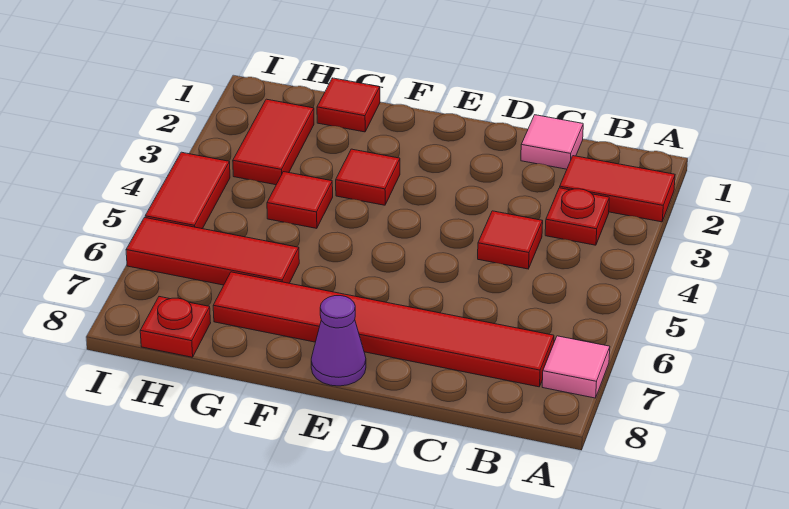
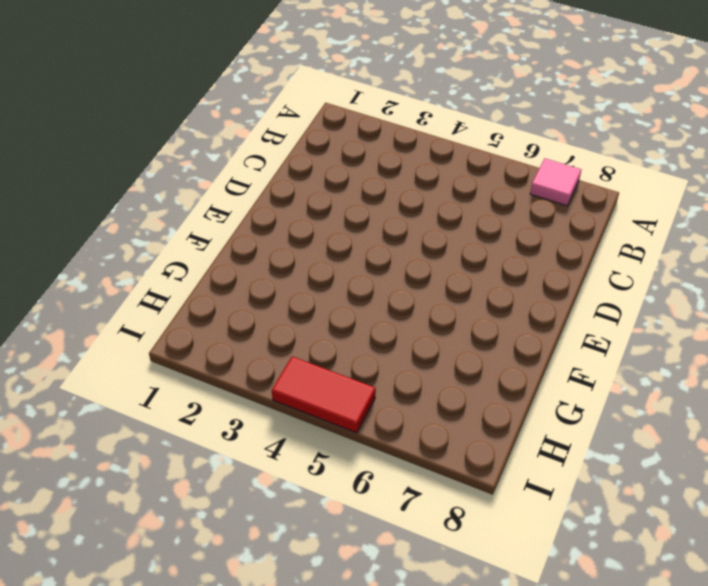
none -> red 1x2 tile [560,156,675,222]
none -> red 1x1 plate [545,188,609,245]
none -> red 1x6 tile [213,272,554,387]

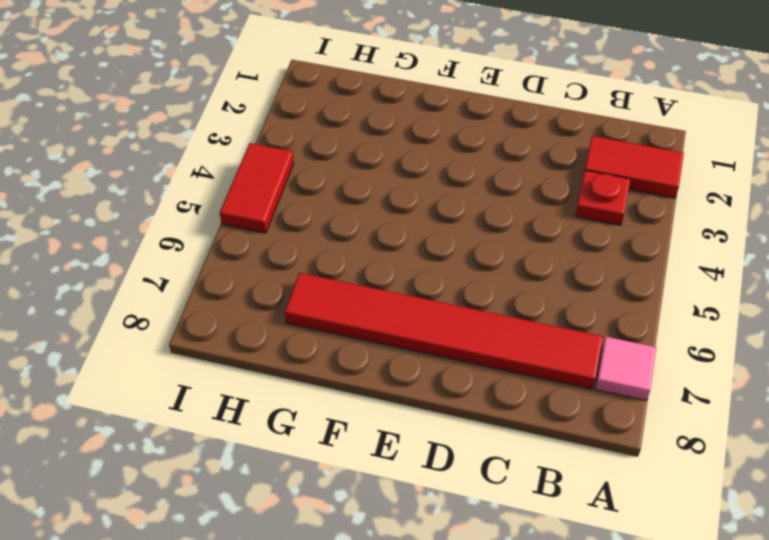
none -> pink 1x1 tile [521,115,583,169]
none -> red 1x1 tile [478,211,543,269]
none -> purple 1x1 cone [311,296,366,386]

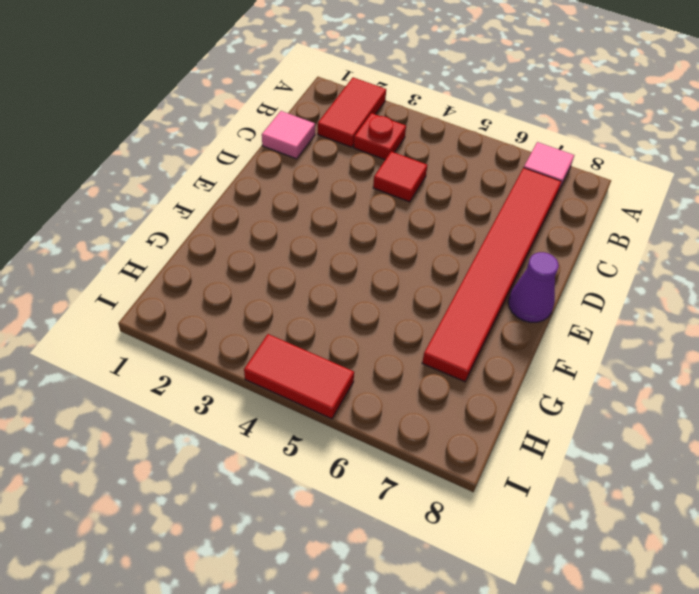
none -> red 1x1 tile [336,149,400,205]
none -> red 1x1 tile [317,78,380,132]
none -> red 1x1 tile [267,172,333,228]

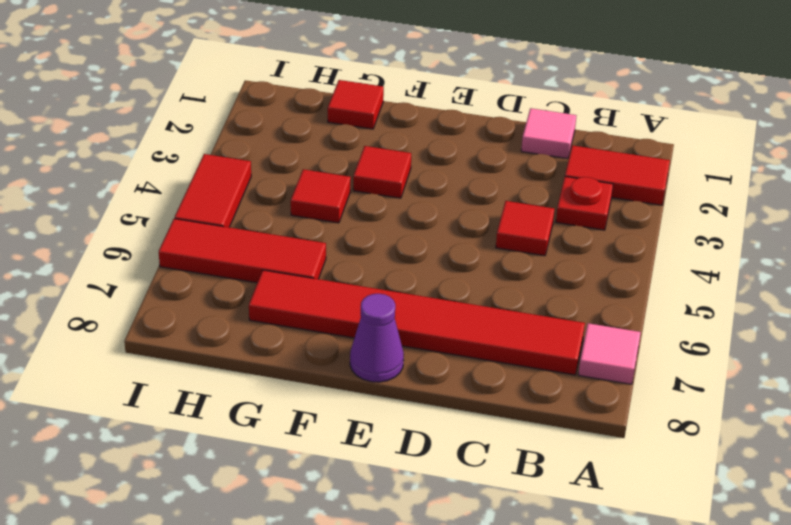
none -> red 1x2 tile [233,99,314,185]
none -> red 1x1 plate [140,297,211,357]

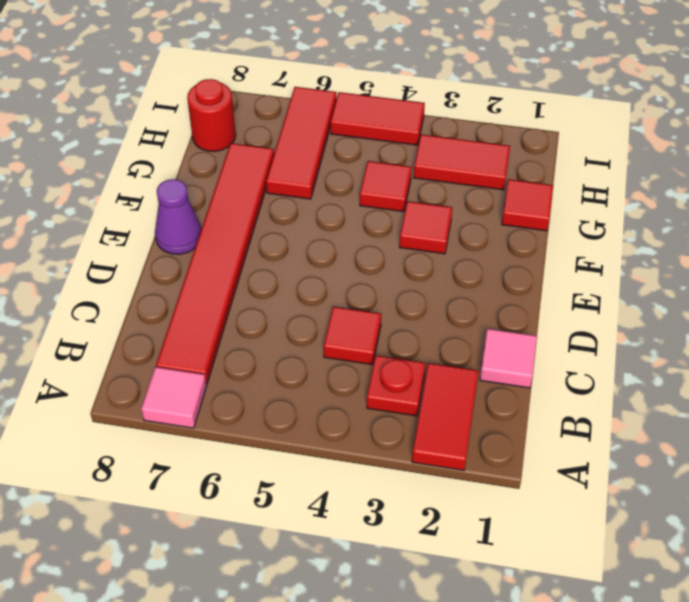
red 1x1 round brick [187,79,236,151] -> red 1x1 plate [140,297,211,357]

